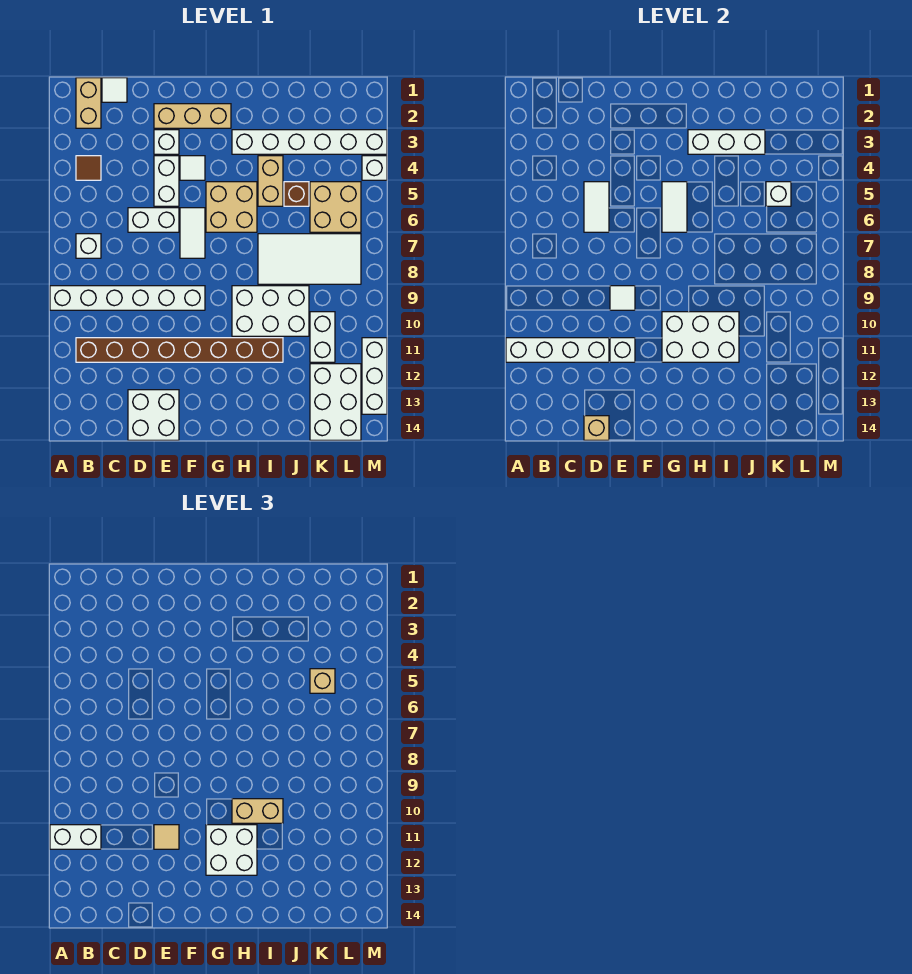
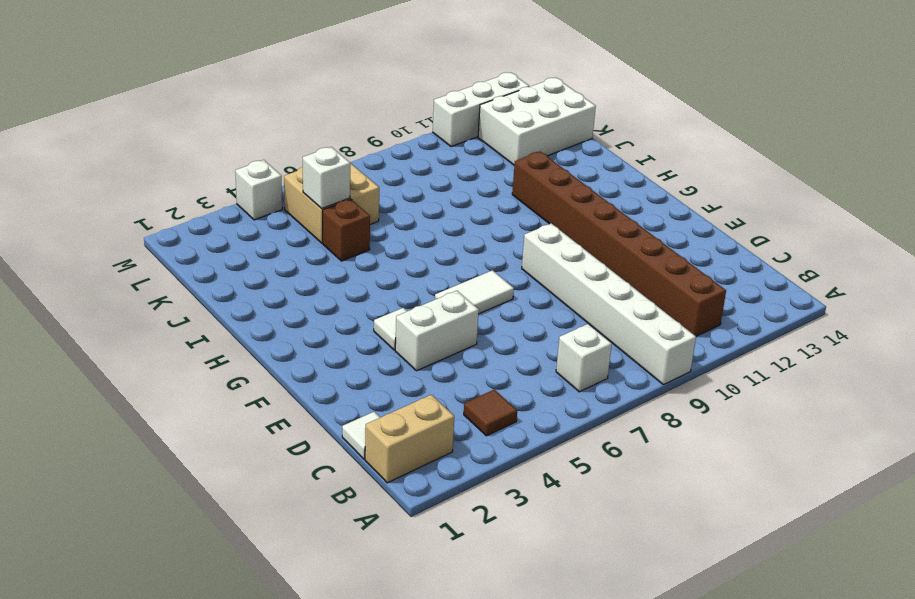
none -> white 1x2 brick [128,208,179,232]
none -> white 2x2 brick [128,390,179,440]
none -> tan 1x3 brick [154,104,231,128]
none -> white 1x1 brick [154,130,179,154]

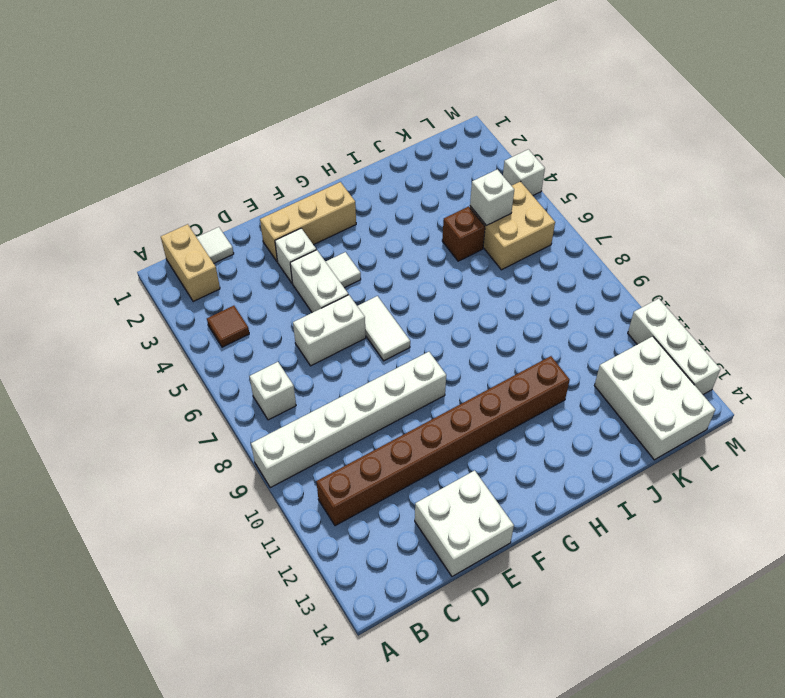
none -> tan 2x2 brick [206,182,257,232]
none -> white 1x6 brick [232,130,387,154]
none -> white 2x3 brick [232,286,309,336]
none -> tan 1x2 brick [258,156,283,206]

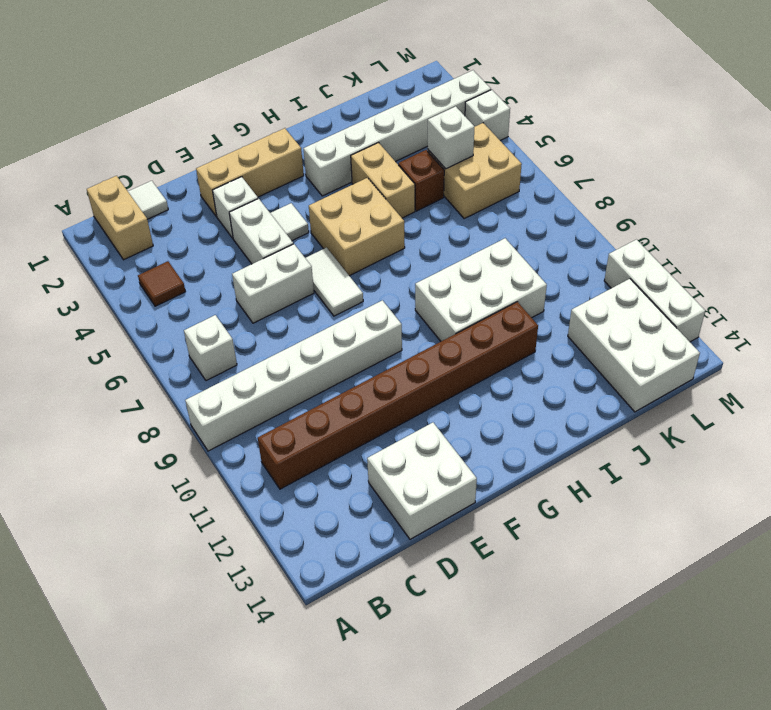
none -> white 2x4 tile [258,234,361,284]
none -> white 1x2 brick [310,312,335,362]
none -> white 1x4 brick [506,338,609,362]
none -> white 1x2 tile [584,182,609,232]

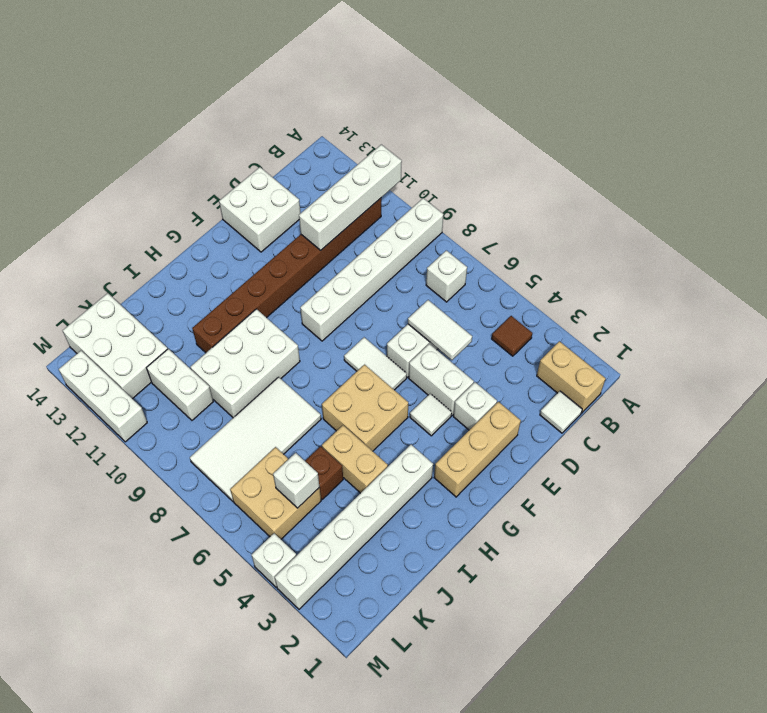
none -> tan 1x1 brick [584,416,609,440]
none -> white 1x1 tile [610,286,635,310]
none -> white 1x1 brick [610,338,635,362]
none -> white 1x2 tile [662,182,687,232]

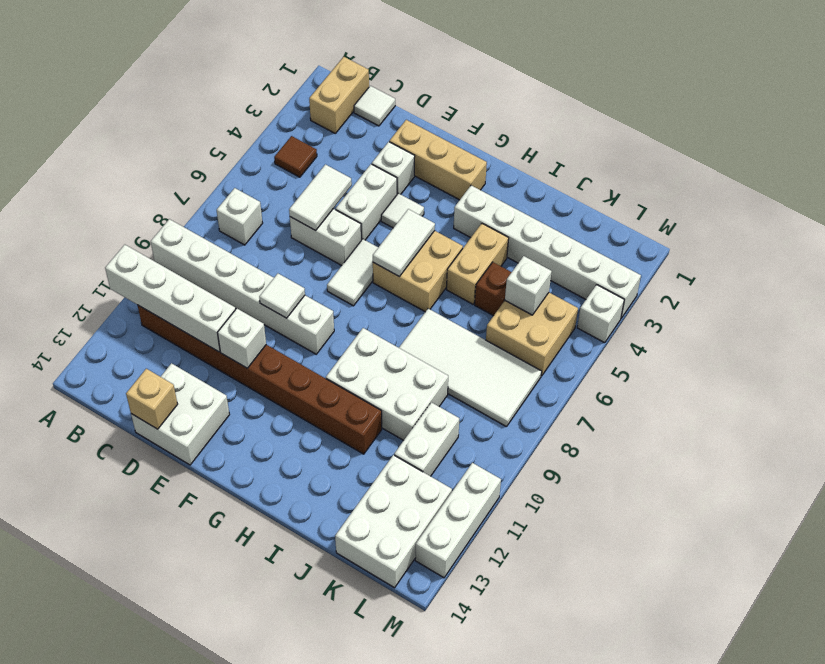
none -> white 2x3 brick [662,312,739,362]
none -> white 1x3 brick [688,130,765,154]
none -> white 1x2 brick [50,825,101,849]
none -> tan 1x1 tile [154,825,179,849]

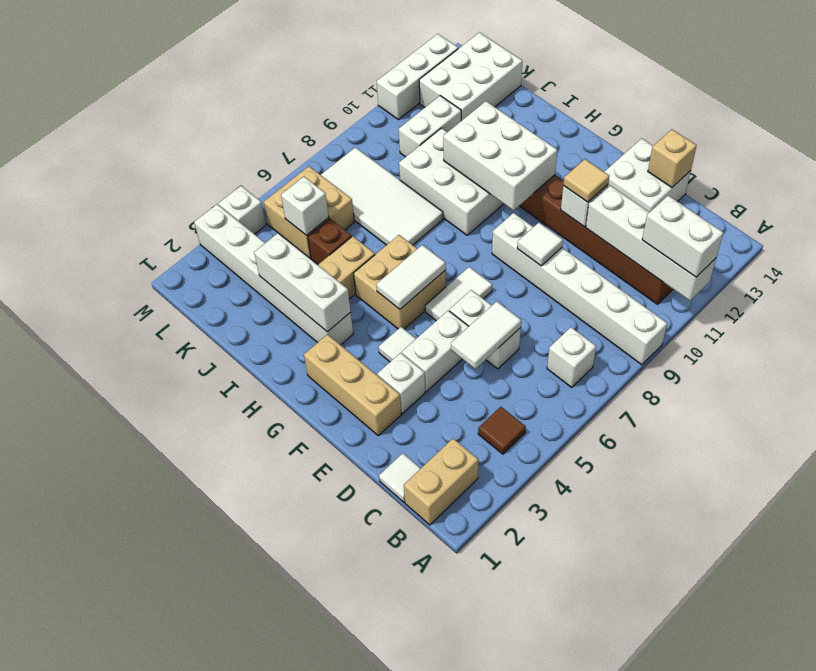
none -> white 2x2 brick [206,825,257,875]
none -> tan 1x2 brick [232,799,283,823]
none -> tan 1x1 brick [310,669,335,693]

